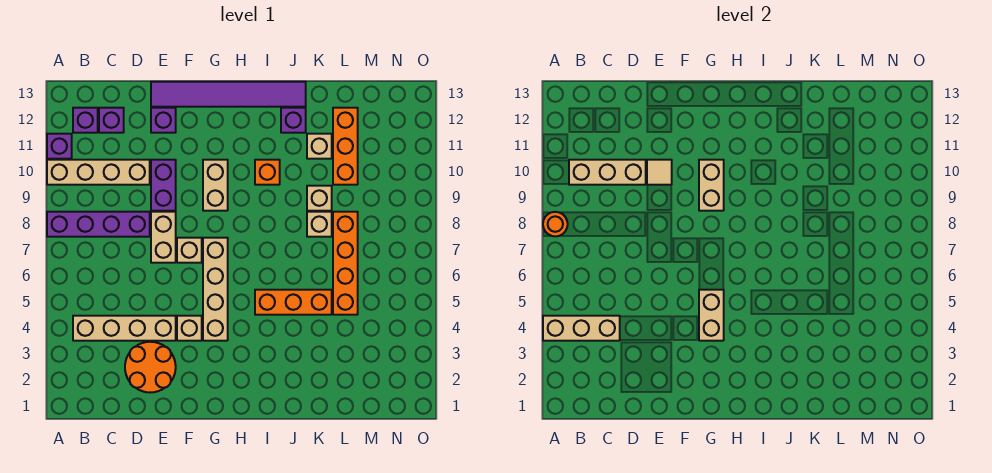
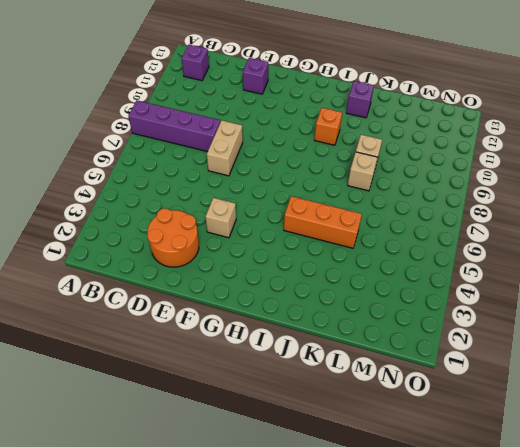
none -> tan 1x4 brick [47,160,150,185]
none -> purple 1x1 brick [47,134,72,159]
none -> tan 1x4 brick [73,316,176,341]

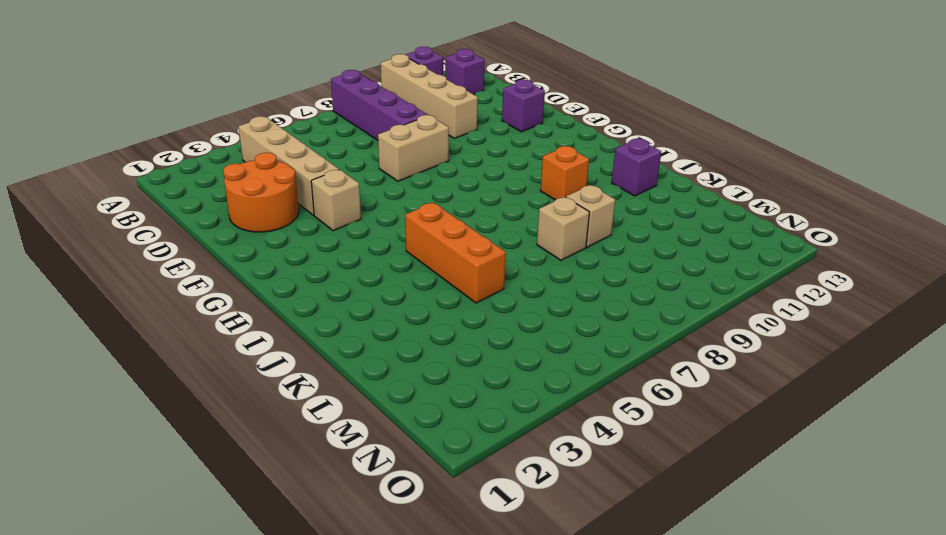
none -> purple 1x1 brick [99,108,124,133]
none -> purple 1x2 brick [151,160,176,211]
none -> purple 1x6 tile [151,82,306,107]

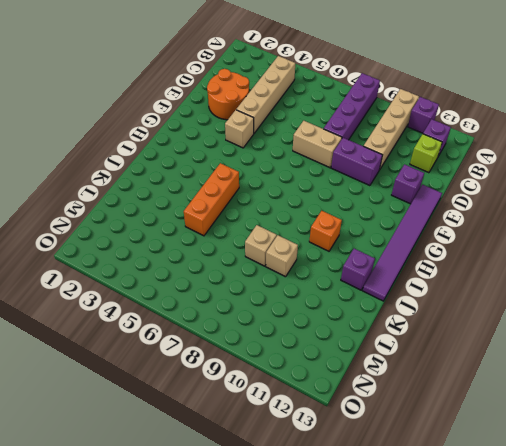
lime 1x1 brick [410,134,442,173] -> purple 1x1 brick [99,108,124,133]
none -> tan 1x1 brick [177,238,202,263]
none -> tan 1x4 brick [203,238,228,341]
none -> tan 1x2 brick [203,160,228,211]

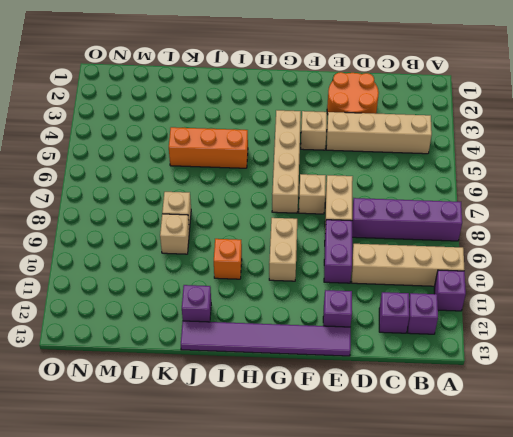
none -> tan 1x1 brick [307,134,332,159]
none -> orange 1x4 brick [333,212,358,315]
none -> orange 1x3 brick [333,108,358,185]

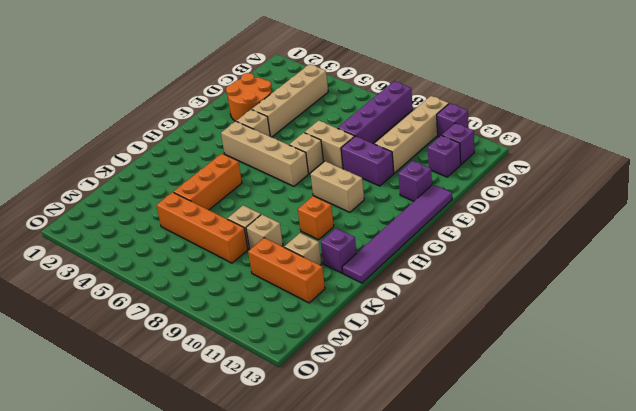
none -> tan 1x3 brick [543,316,620,341]
none -> orange 1x1 round brick [543,212,568,236]
none -> tan 1x3 brick [569,160,646,185]

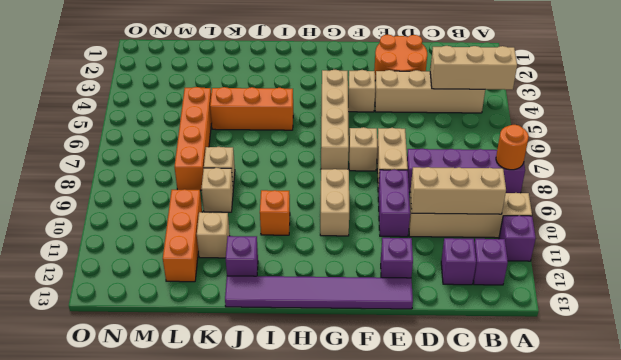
none -> tan 1x1 tile [647,160,672,185]
none -> tan 1x2 brick [699,290,724,341]
none -> tan 1x2 brick [699,160,724,211]

